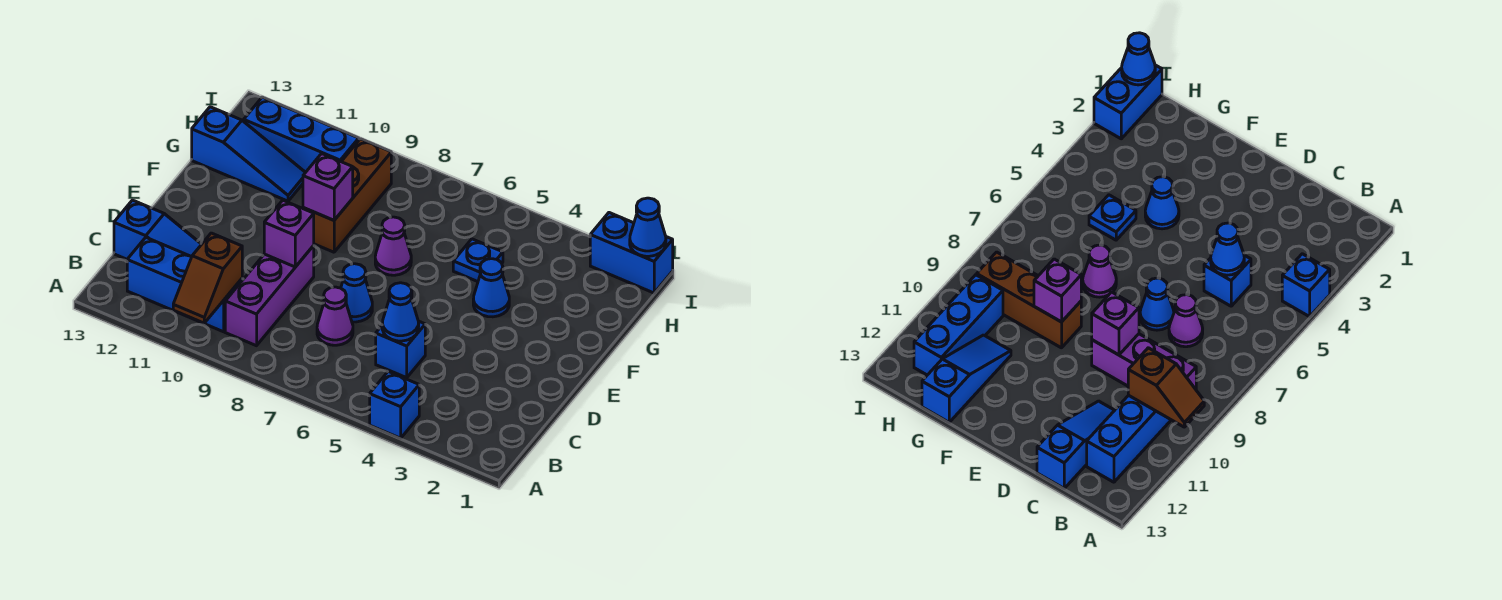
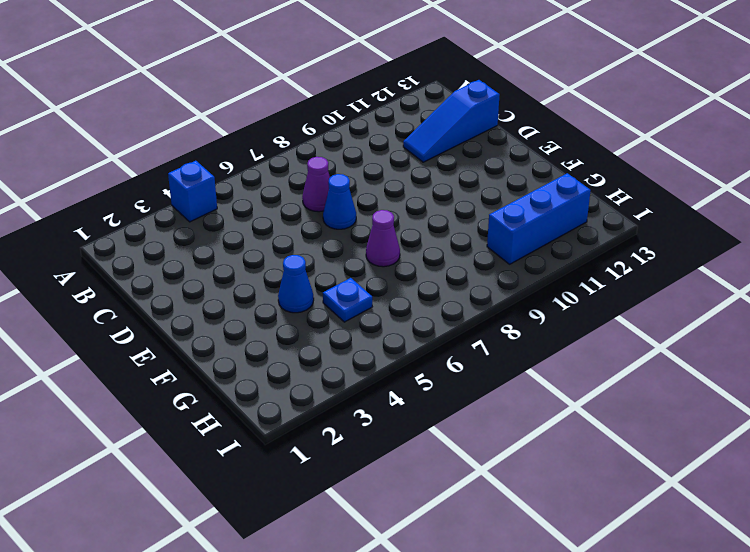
none -> purple 1x3 brick [225,246,314,346]
none -> blue 1x3 brick [127,238,242,332]
none -> blue 1x1 brick [376,321,425,378]

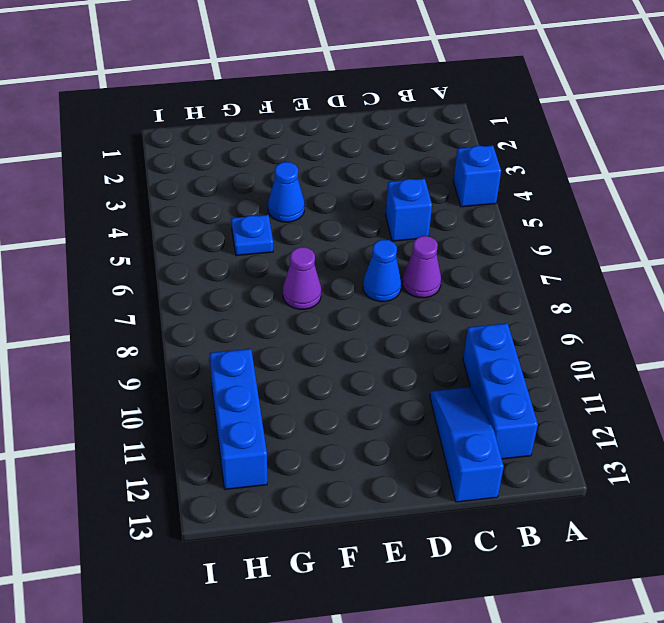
none -> purple 1x3 brick [225,246,314,346]
none -> brown 1x3 brick [303,139,391,252]
none -> blue 1x3 slope [192,107,306,201]

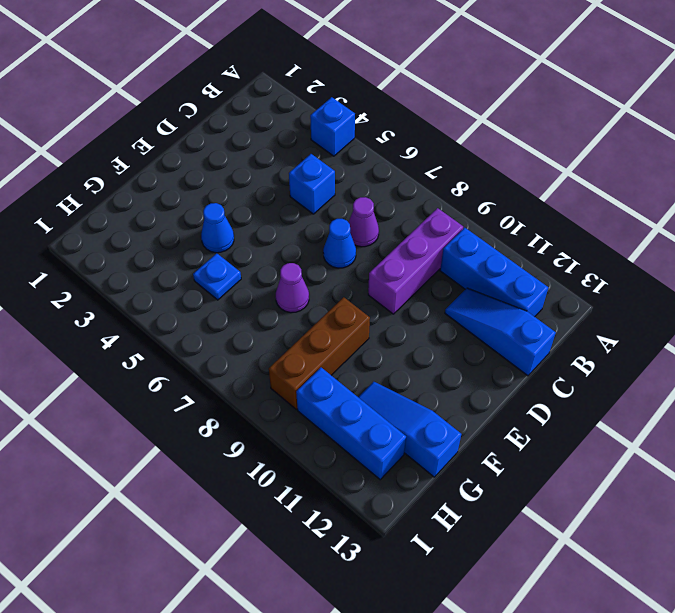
none -> blue 1x2 brick [590,213,673,293]
none -> brown 1x2 slope [173,233,242,323]
none -> blue 1x1 cone [382,283,419,341]

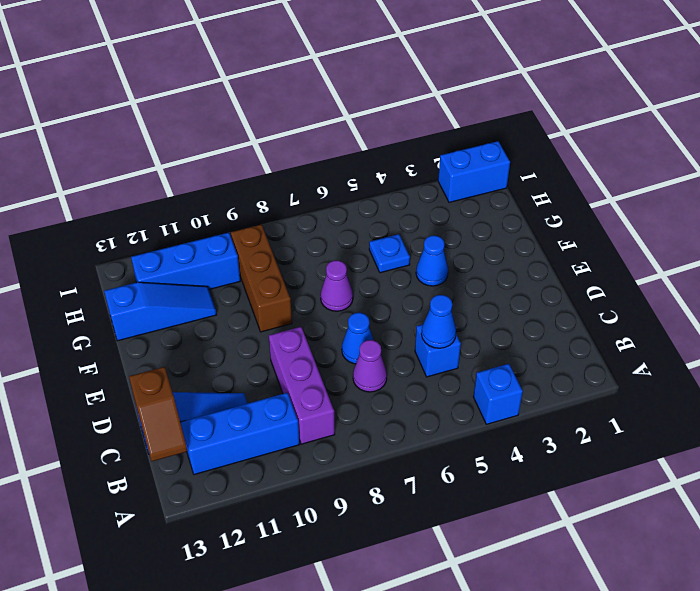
brown 1x2 slope [129,367,187,461] -> brown 1x2 slope moved to [173,233,242,323]
none -> purple 1x1 brick [264,200,314,267]
none -> purple 1x1 brick [303,154,353,220]
none -> blue 1x1 cone [630,198,666,256]

